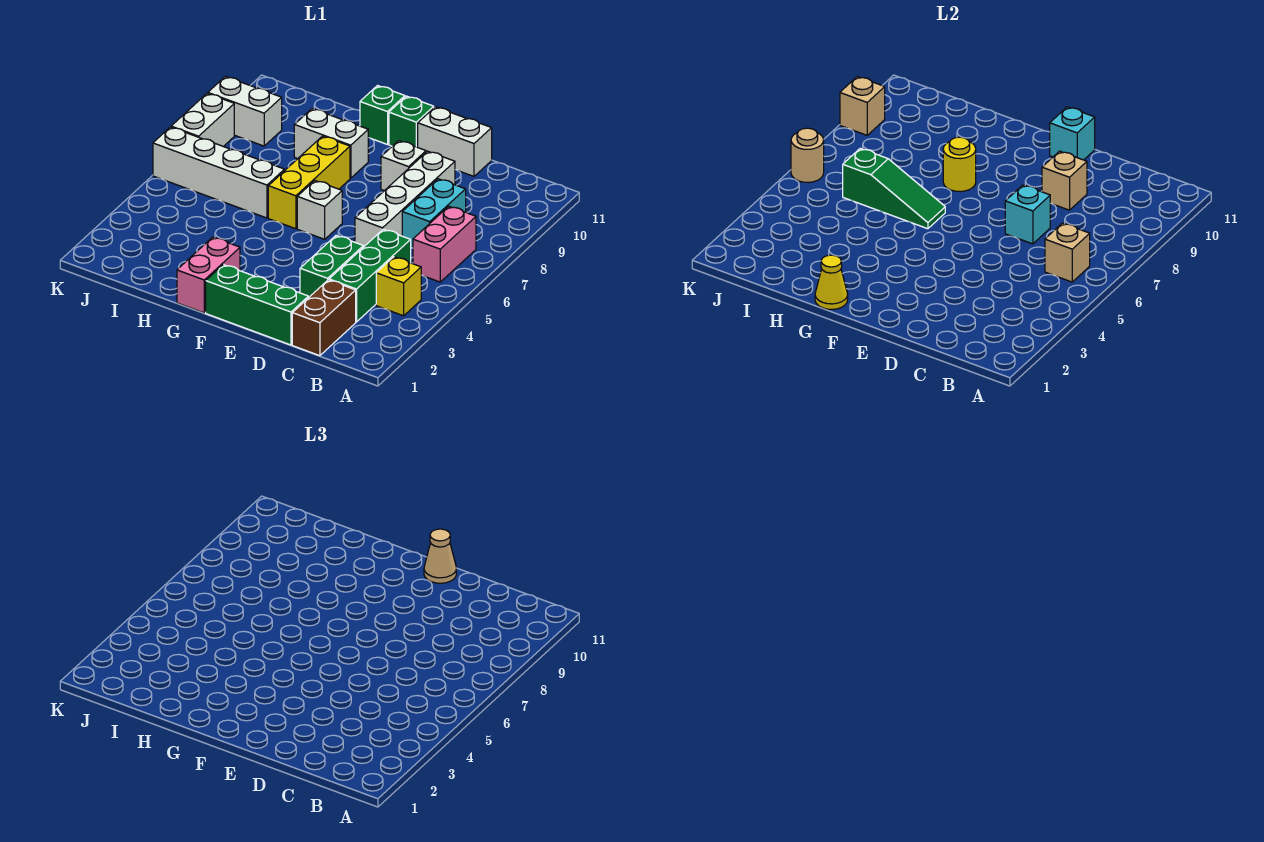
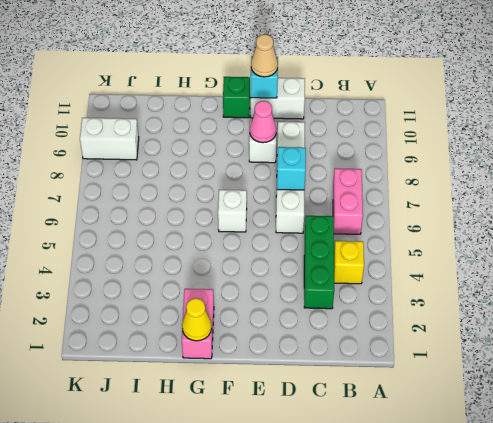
pink 1x1 cone [250,101,277,143] -> none
none -> brown 1x2 brick [292,280,356,356]
none -> cyan 1x2 brick [402,179,466,248]
none -> green 1x3 brick [206,265,308,345]

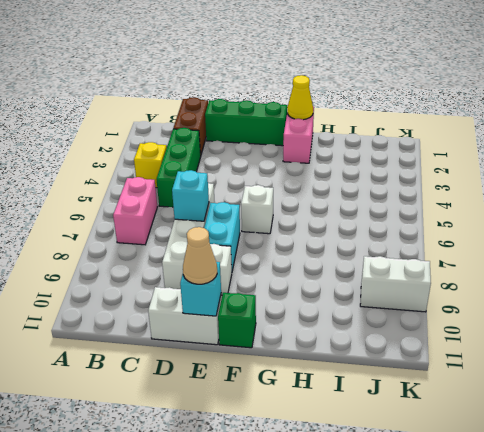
cyan 1x2 brick [204,202,240,271] -> cyan 1x2 brick moved to [402,179,466,248]
none -> green 1x2 brick [300,236,363,298]
none -> yellow 1x3 brick [268,136,350,229]
none -> white 1x2 brick [294,109,368,178]

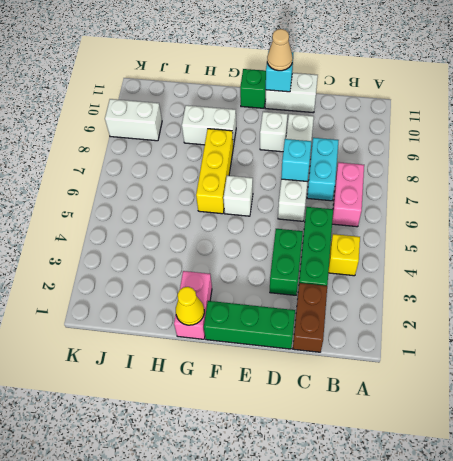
none -> green 1x1 brick [360,86,405,145]
none -> white 1x4 brick [153,127,284,218]
none -> white 1x2 brick [171,93,234,146]

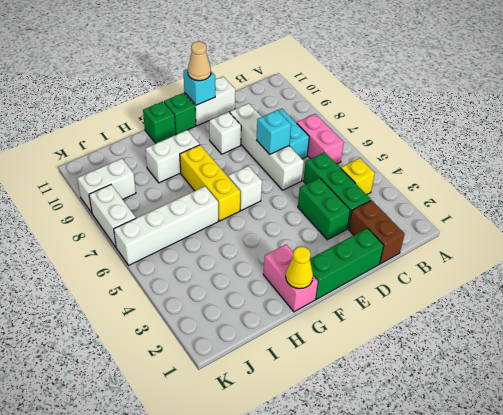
none -> tan 1x1 brick [1045,223,1090,282]
none -> tan 1x1 brick [1042,151,1087,210]
none -> green 1x3 slope [843,148,945,229]

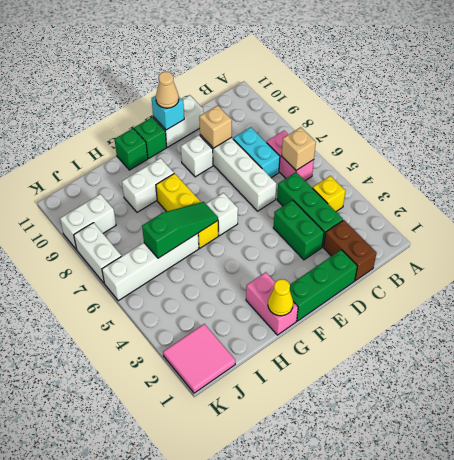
pink 2x2 tile [163,324,235,393] -> none
none -> cyan 1x1 brick [1005,185,1050,244]
none -> yellow 1x1 round brick [943,137,976,192]
none -> tan 1x1 round brick [791,128,824,183]

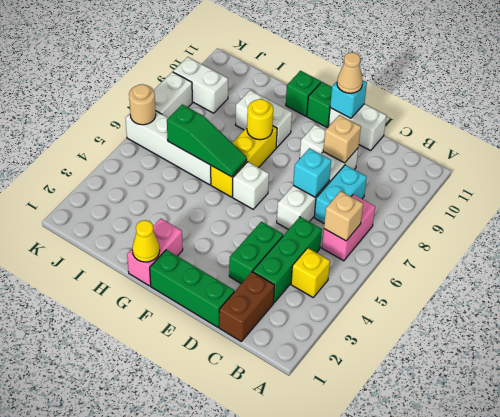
none -> tan 1x1 brick [840,76,885,135]

